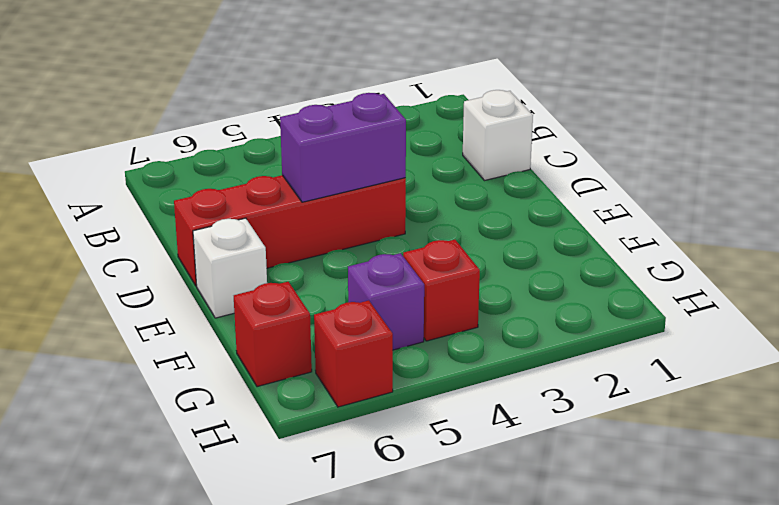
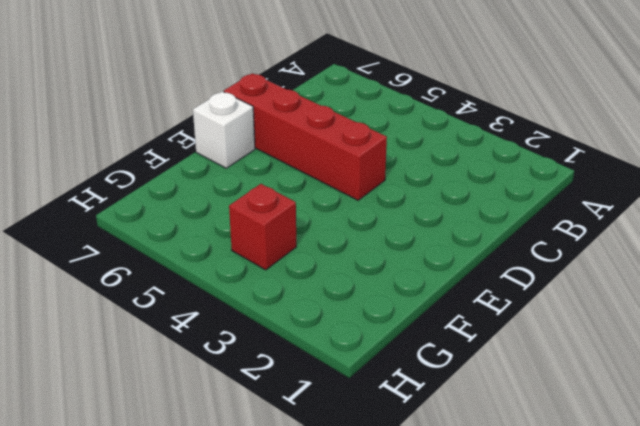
none -> white 1x1 brick [463,90,533,181]
none -> purple 1x1 brick [348,253,424,350]

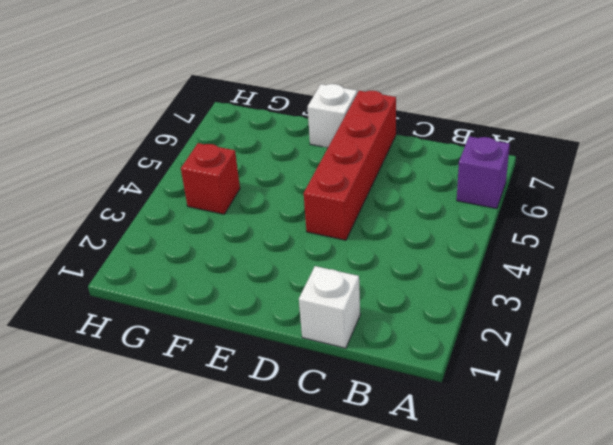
purple 1x1 brick [457,136,510,209] -> purple 1x1 brick moved to [348,253,424,350]
none -> red 1x1 brick [234,282,312,387]
none -> red 1x1 brick [314,301,393,407]

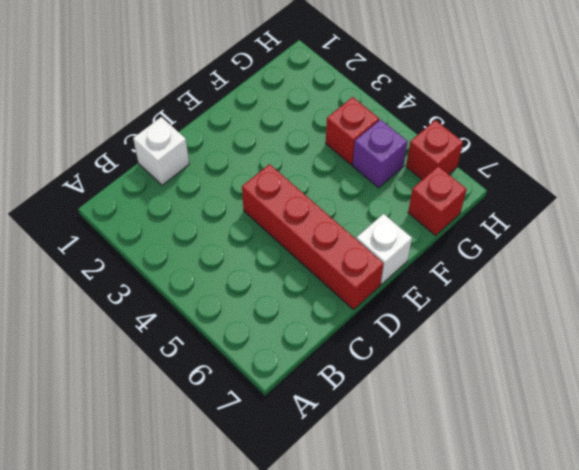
none -> purple 1x2 brick [280,93,406,202]

